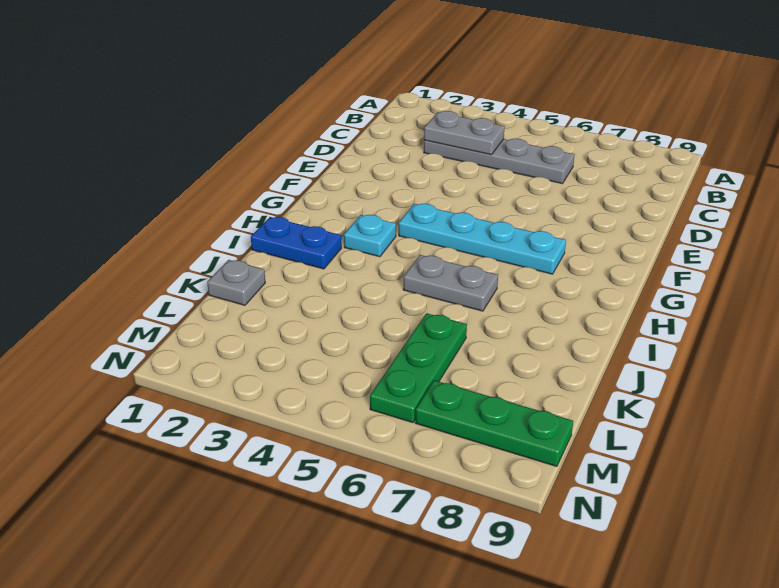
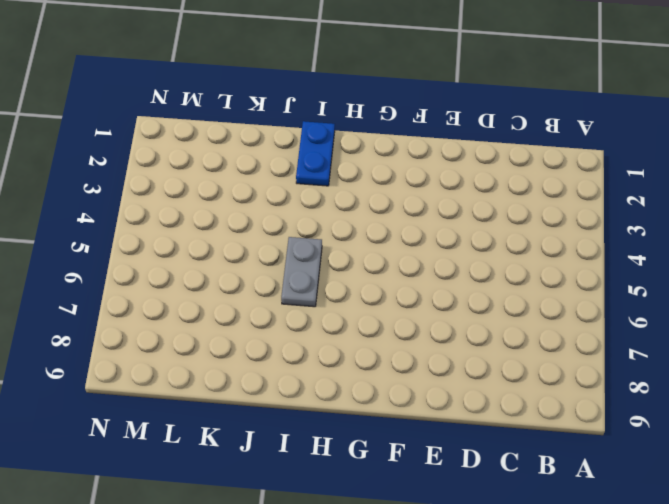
none -> grey 1x4 plate [424,139,574,184]
none -> cyan 1x4 plate [399,204,566,274]

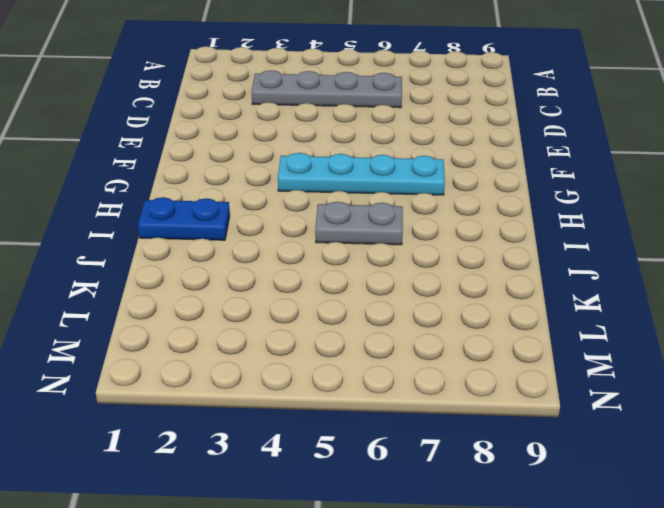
none -> cyan 1x1 plate [344,215,396,257]
none -> grey 1x1 plate [207,260,265,305]

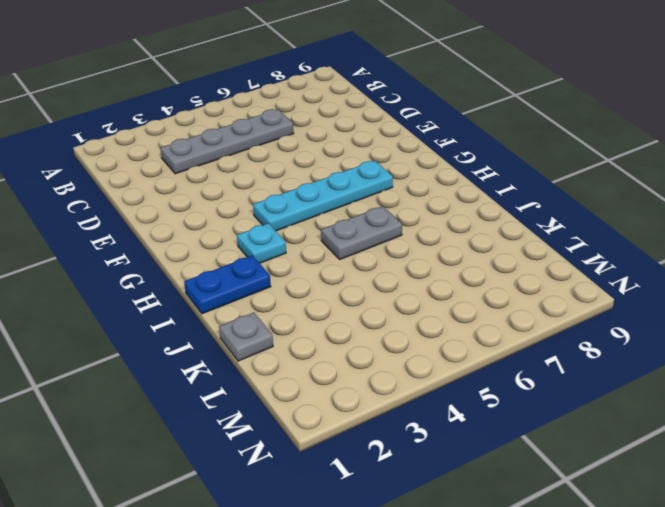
none -> green 1x3 plate [370,313,467,423]
none -> green 1x3 plate [415,380,573,466]

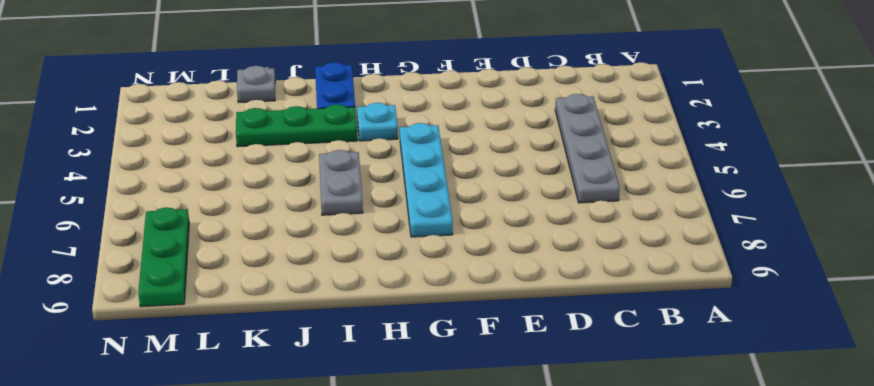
green 1x3 plate [236,104,357,147] -> green 1x3 plate moved to [370,313,467,423]
none -> grey 1x2 plate [424,111,505,155]

